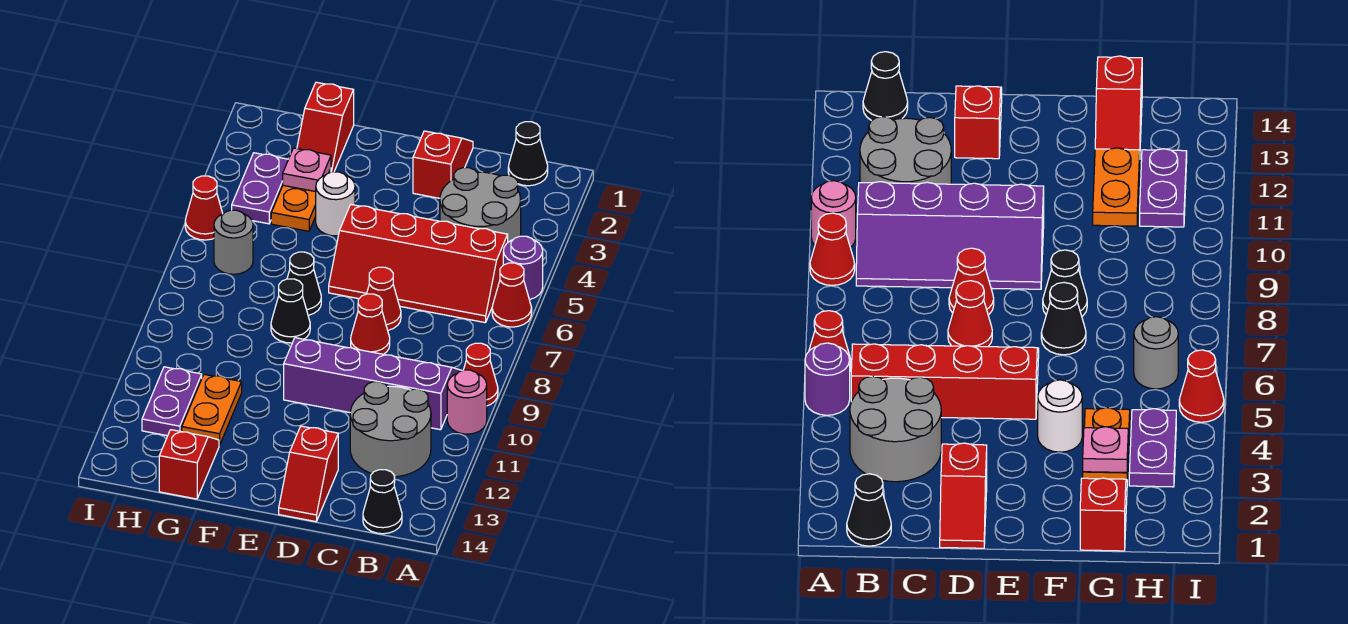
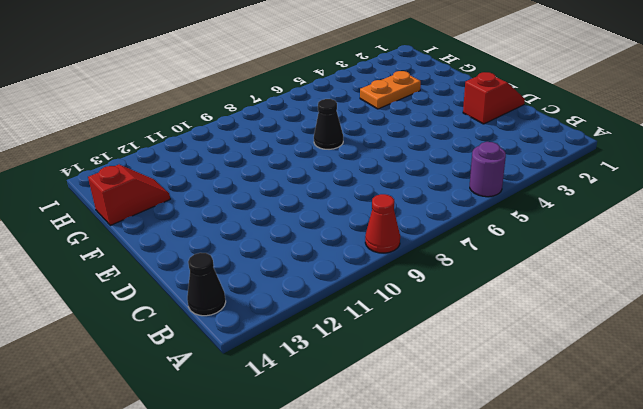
none -> red 1x1 cone [492,263,532,327]
none -> pink 1x1 round brick [447,370,487,434]
none -> black 1x1 cone [508,122,548,186]

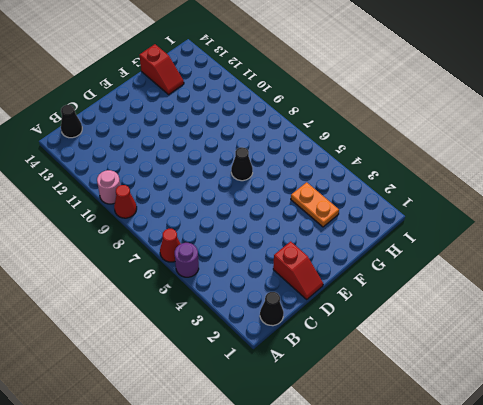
none -> grey 2x2 round brick [440,168,521,242]
none -> red 2x4 slope [329,205,508,323]
none -> purple 2x4 slope [284,338,462,430]

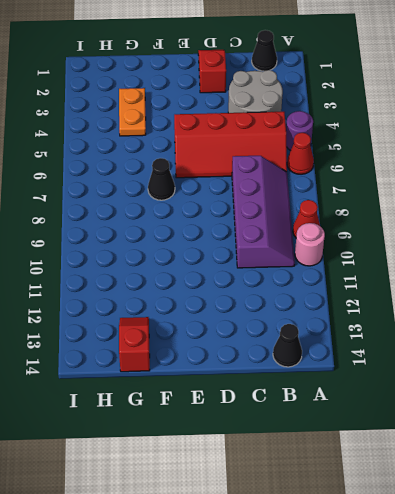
purple 2x4 slope [232,156,295,268] -> purple 2x4 slope turned to [284,338,462,430]
none -> grey 2x2 round brick [350,382,431,477]
none -> red 1x1 cone [367,267,401,330]
none -> red 1x1 cone [351,294,390,354]

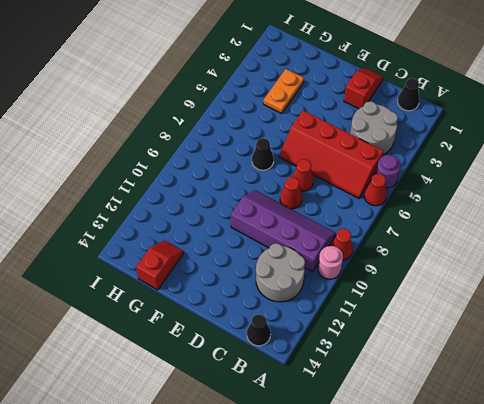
none -> red 1x2 slope [279,426,338,522]
none -> white 1x1 round brick [316,172,355,236]
none -> black 1x1 cone [271,279,310,343]

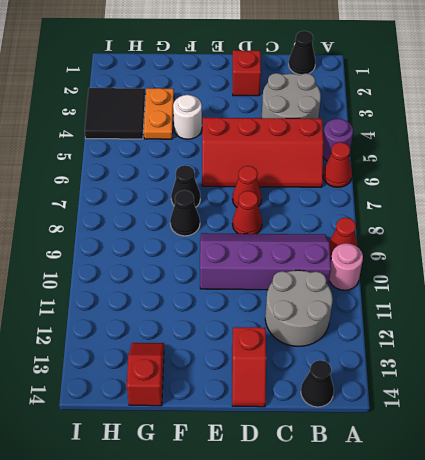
black 2x2 tile [85,88,145,139] -> purple 1x2 plate [232,153,288,224]
none -> red 1x2 slope [297,82,354,172]
none -> orange 1x2 plate [182,374,242,446]
none -> grey 1x1 round brick [214,210,253,274]

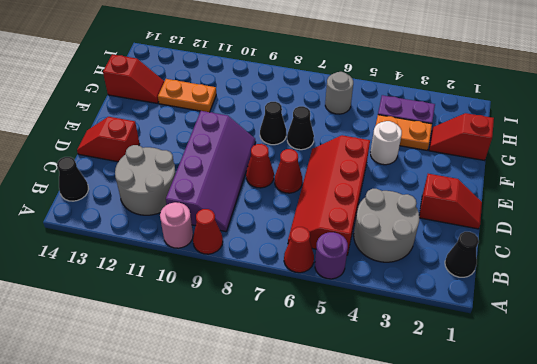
none -> purple 1x2 plate [142,367,202,436]
none -> red 1x1 cone [185,176,223,240]
none -> pink 1x1 plate [283,148,331,192]

